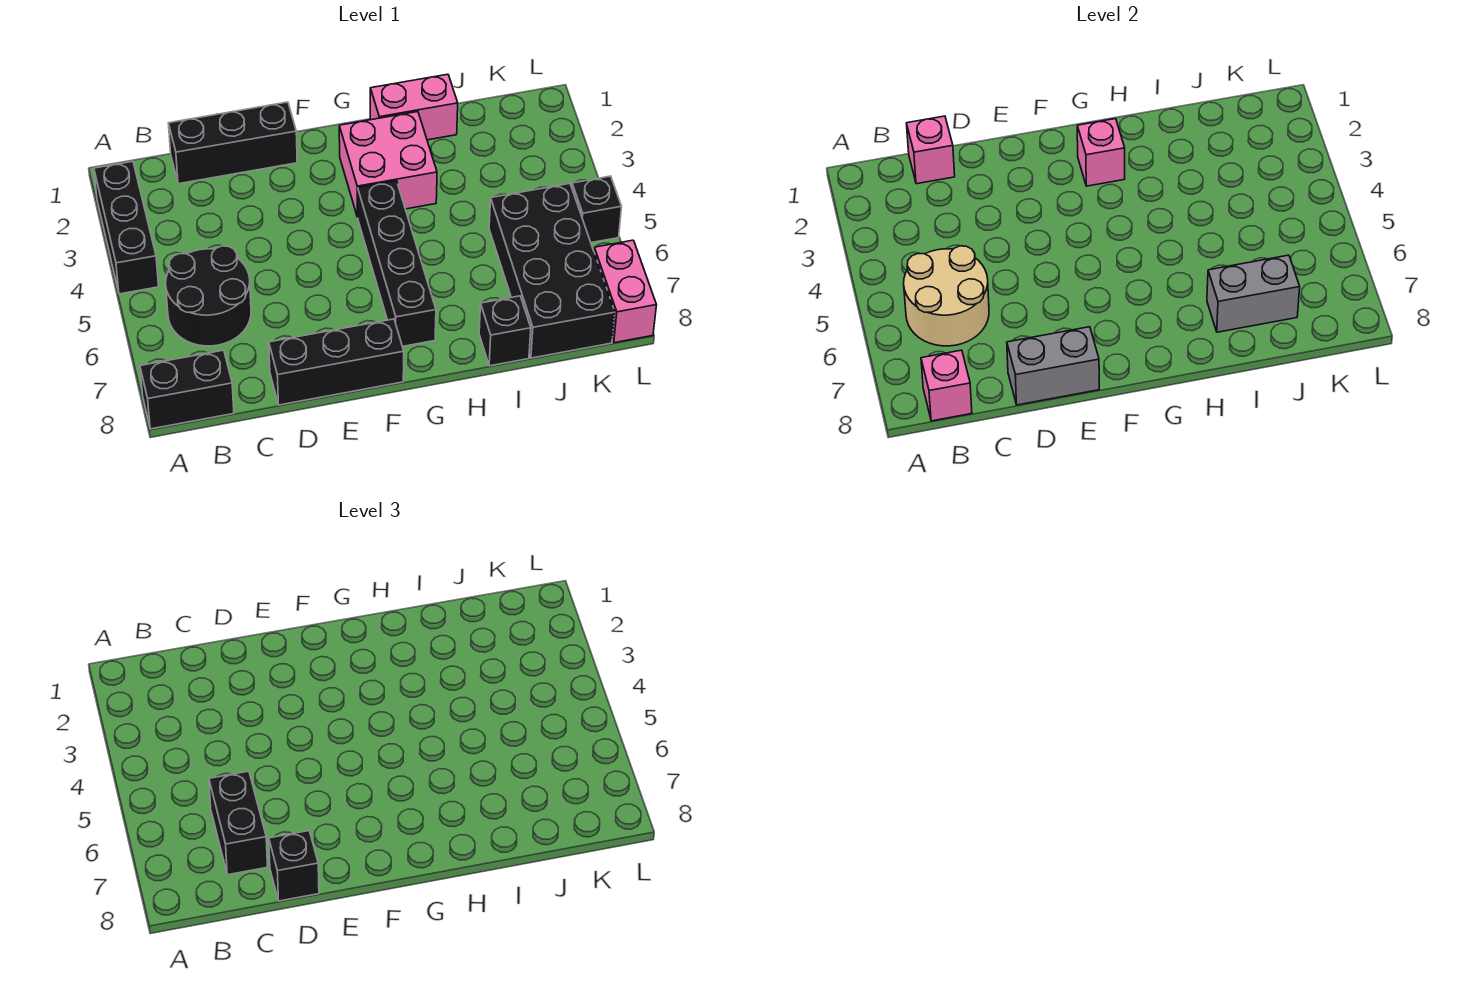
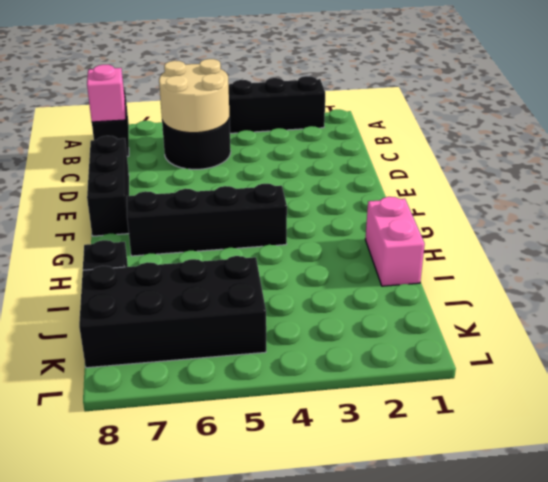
none -> black 1x3 brick [168,102,297,184]
none -> pink 2x2 brick [339,112,437,217]
none -> black 1x1 brick [572,176,622,243]

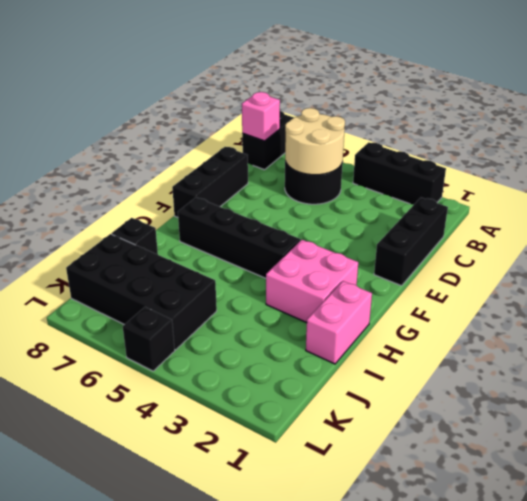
none -> pink 1x2 brick [594,240,656,343]
none -> pink 1x1 brick [906,116,955,184]
none -> grey 1x2 brick [1007,327,1099,405]

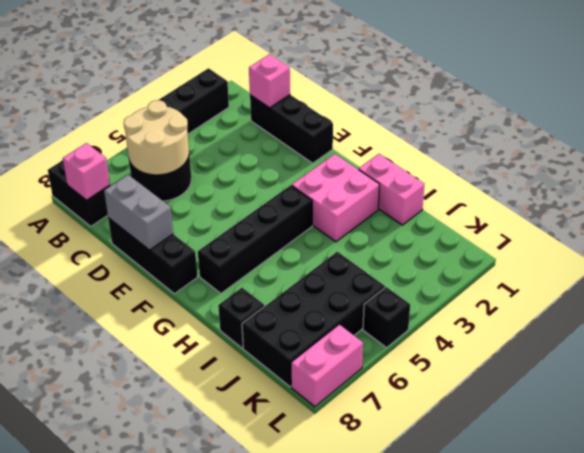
none -> pink 1x1 brick [1077,119,1125,186]
none -> grey 1x2 brick [1207,255,1300,332]
none -> black 1x2 brick [209,771,268,875]

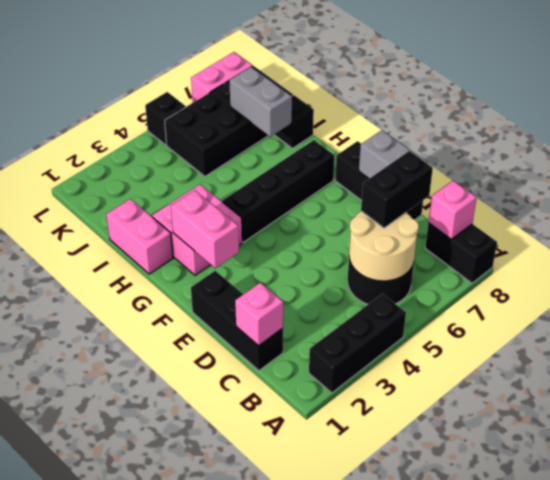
pink 1x2 brick [171,191,239,268] -> pink 1x1 brick [1077,119,1125,186]
none -> black 1x1 brick [269,831,319,901]

